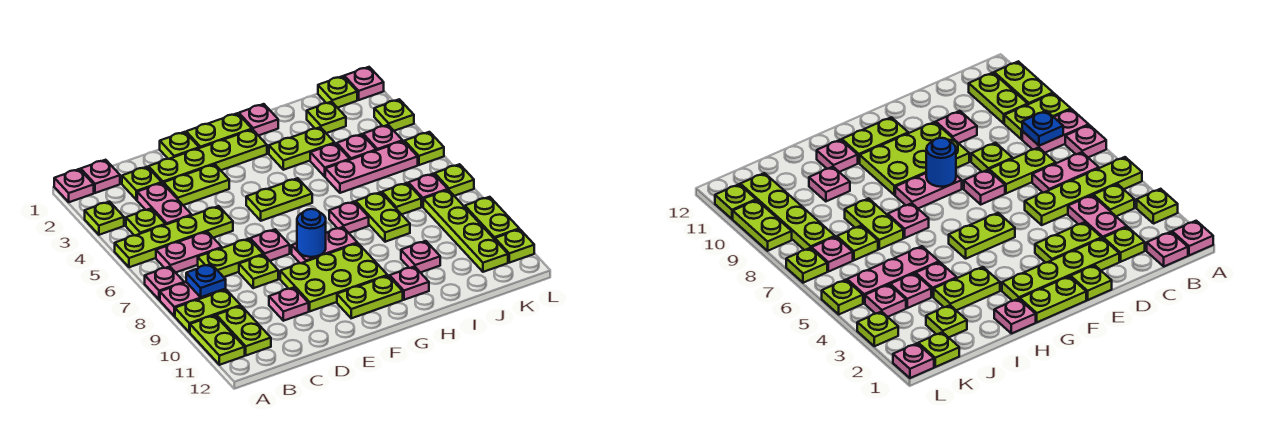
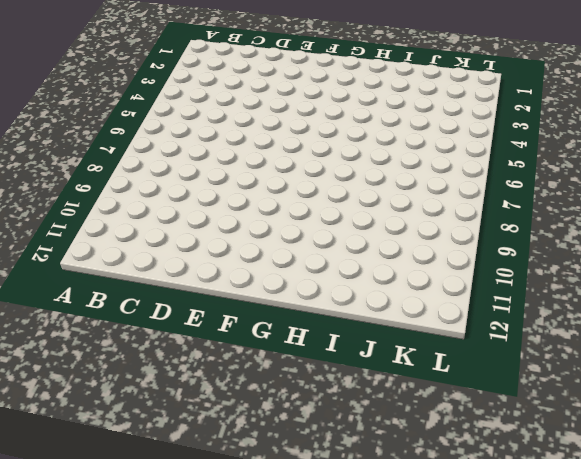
none -> pink 1x1 plate [54,169,94,202]
none -> lime 1x1 plate [85,201,124,235]
none -> lime 1x4 plate [115,206,233,267]
none -> pink 1x1 plate [145,267,184,300]

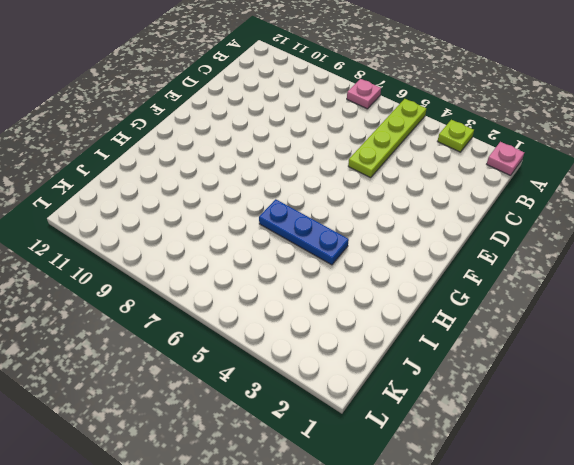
blue 1x3 plate [259,199,349,265] -> none
none -> pink 1x2 plate [160,282,226,316]
none -> lime 1x2 plate [175,290,241,332]
none -> lime 1x2 plate [190,315,245,365]
none -> pink 1x1 plate [81,160,120,193]

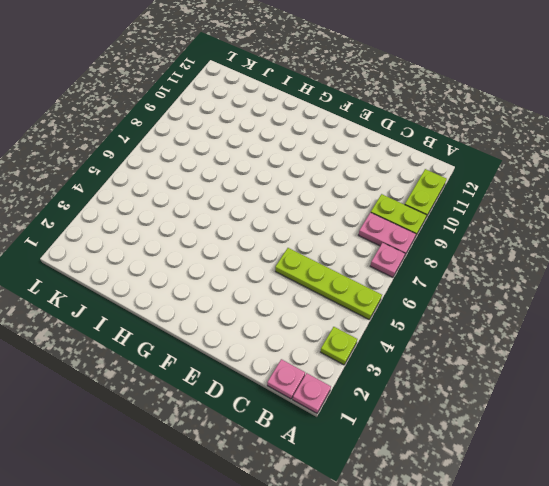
none -> lime 1x1 plate [126,209,165,236]
none -> pink 1x2 plate [156,232,222,272]
none -> lime 1x2 plate [216,306,271,355]
none -> lime 1x1 plate [122,167,162,200]

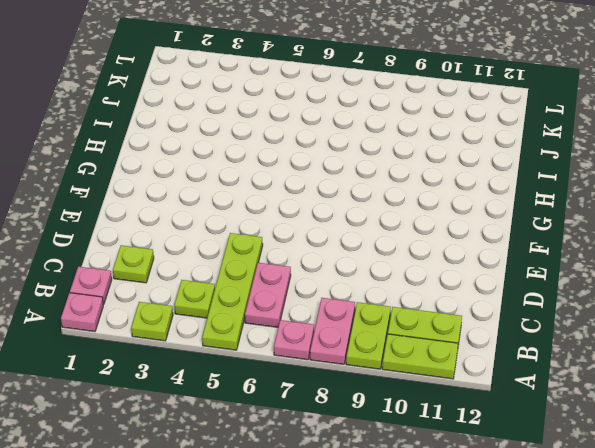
none -> pink 1x2 plate [137,183,192,225]
none -> lime 1x2 plate [198,239,263,277]
none -> lime 1x4 plate [149,130,267,184]
none -> lime 1x2 plate [164,164,229,205]

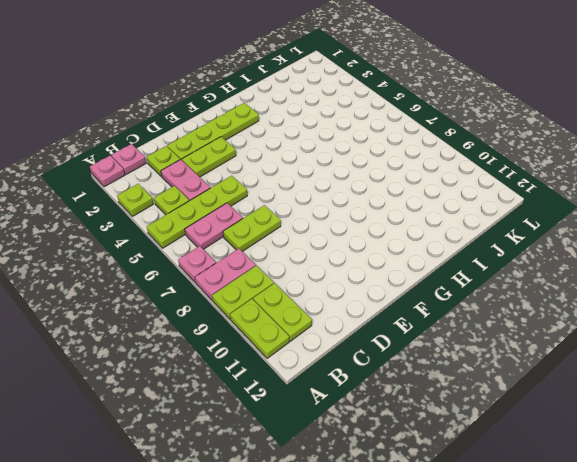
none -> lime 1x1 plate [239,255,278,288]
none -> pink 1x1 plate [269,288,309,321]
none -> lime 1x1 plate [160,132,199,159]
none -> pink 1x1 plate [250,229,290,261]

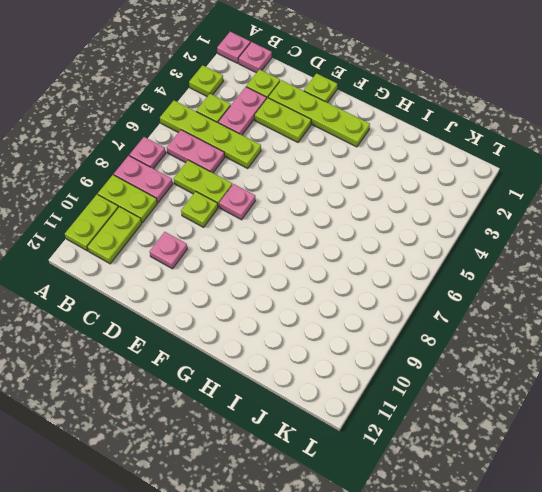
none -> lime 2x3 plate [280,243,388,311]
none -> lime 1x2 plate [186,113,252,148]
none -> lime 1x2 plate [246,178,312,221]
none -> pink 1x2 plate [292,227,357,263]

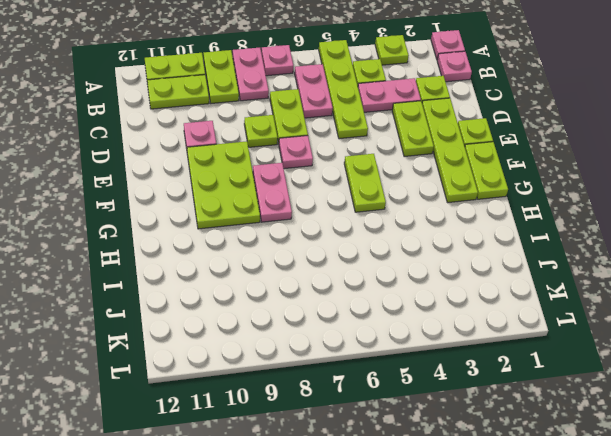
none -> lime 1x2 plate [337,276,403,318]
none -> pink 1x1 plate [239,104,278,136]
none -> lime 1x2 plate [269,127,335,170]
none -> pink 1x1 plate [329,202,369,233]

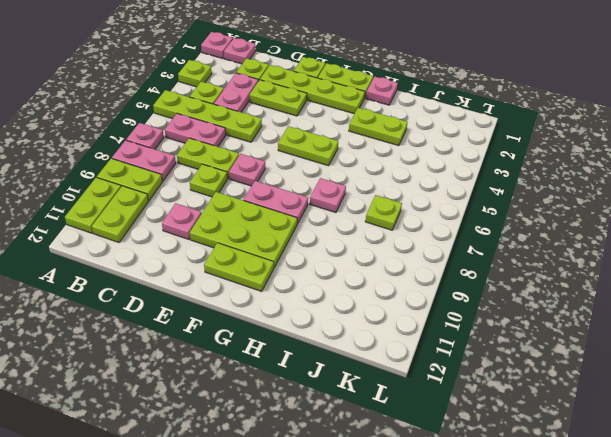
none -> pink 1x1 plate [390,267,429,300]
none -> pink 1x1 plate [310,143,350,177]
none -> pink 1x3 plate [325,141,418,193]
none -> lime 1x2 plate [356,192,410,242]

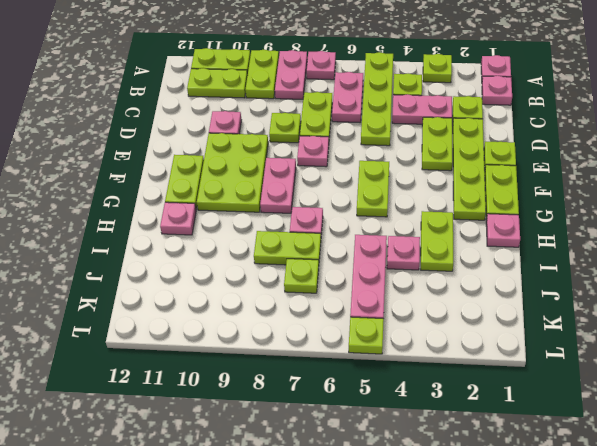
none -> pink 1x1 plate [401,241,440,273]
none -> lime 1x1 plate [307,102,346,133]
none -> pink 1x1 plate [337,134,376,160]
none -> lime 1x1 plate [318,76,357,108]

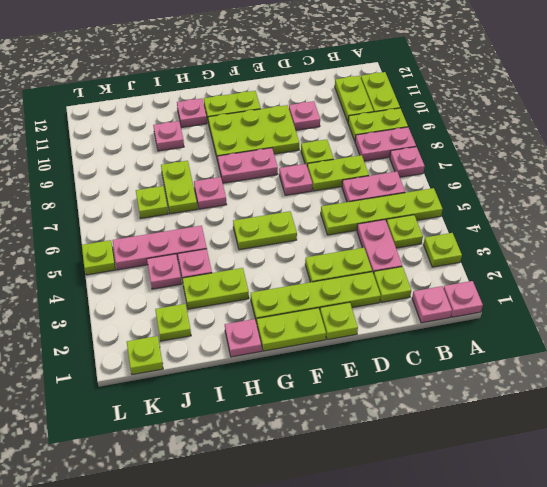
none -> pink 1x1 plate [363,125,403,150]
none -> pink 1x1 plate [408,174,448,207]
none -> lime 1x4 plate [423,190,508,272]
none -> pink 1x1 plate [344,67,384,100]

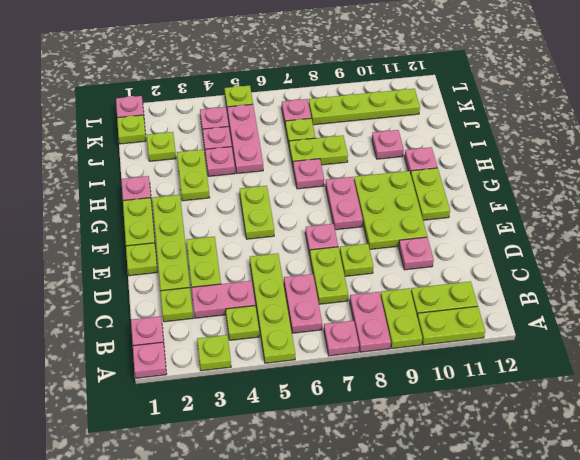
none -> lime 1x1 plate [374,99,414,131]
none -> lime 1x1 plate [435,164,474,196]
none -> lime 1x2 plate [465,197,519,239]
none -> lime 1x1 plate [495,229,534,263]

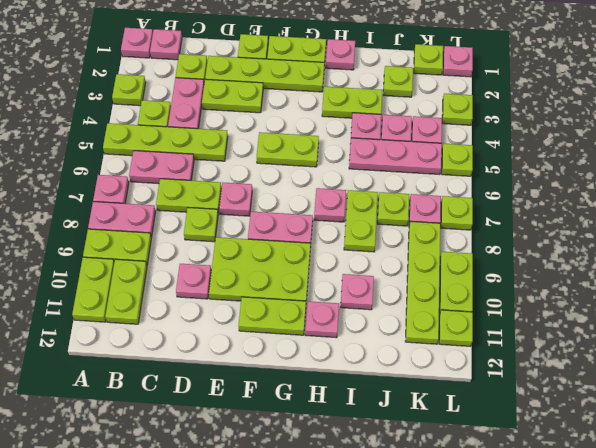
none -> blue 1x1 plate [186,264,226,297]
none -> blue 1x1 round brick [297,209,326,257]

